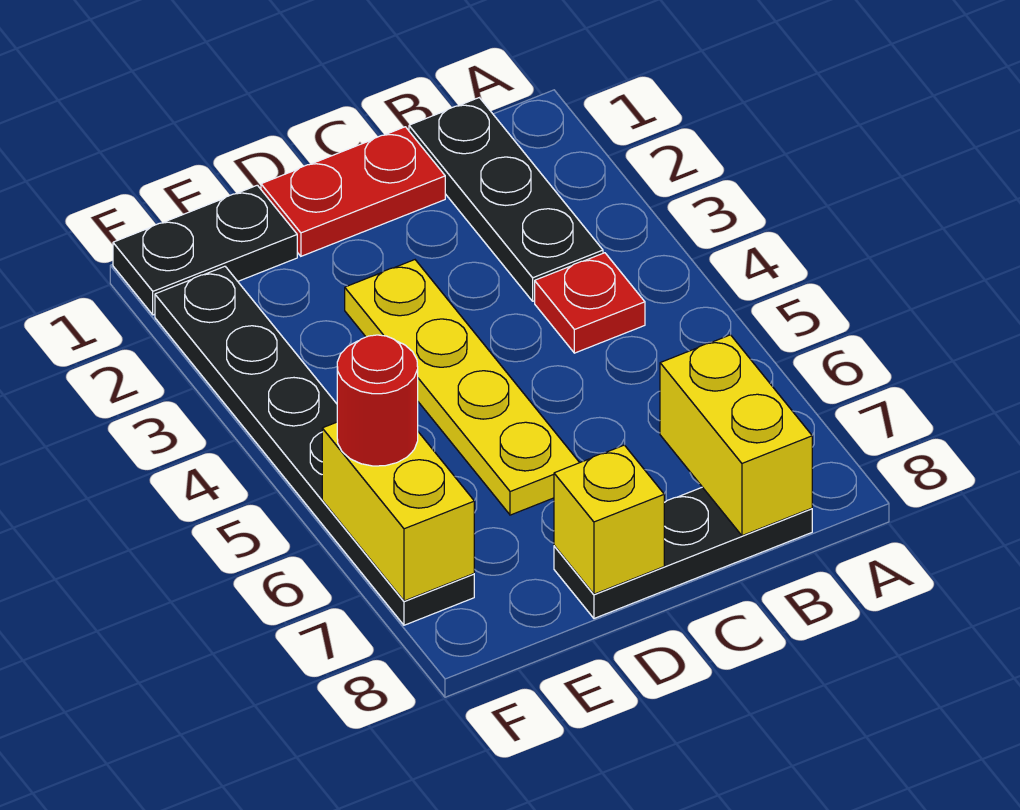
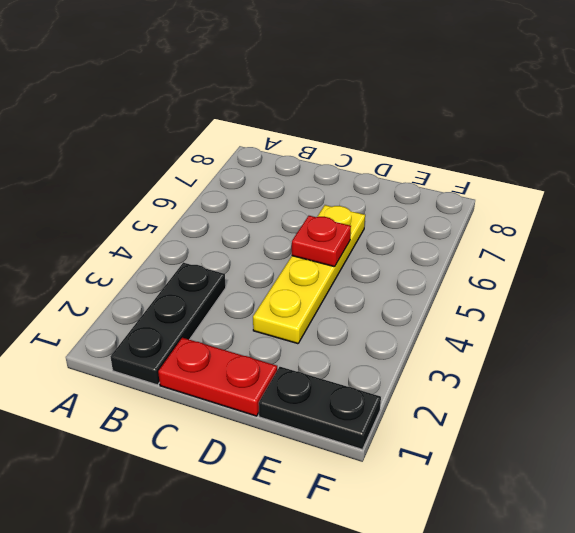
red 1x1 plate [292,216,351,267] -> red 1x1 plate moved to [535,253,645,353]
none -> black 1x3 plate [554,487,812,618]
none -> black 1x6 plate [155,266,474,625]

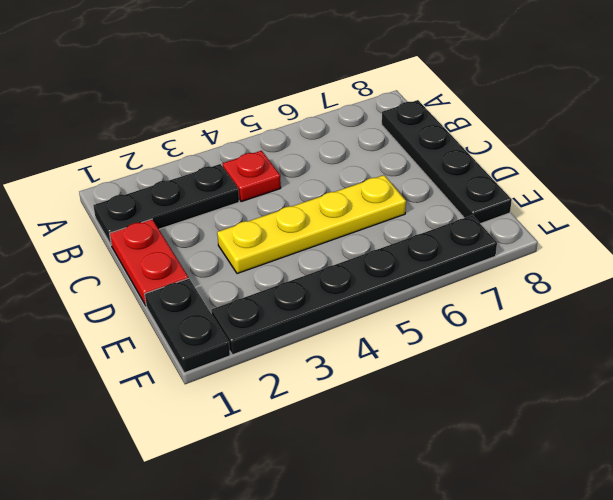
black 1x4 plate [382,100,512,224] -> black 1x3 plate [554,487,812,618]
none -> yellow 1x2 brick [660,335,812,536]
none -> yellow 1x1 brick [554,445,664,594]

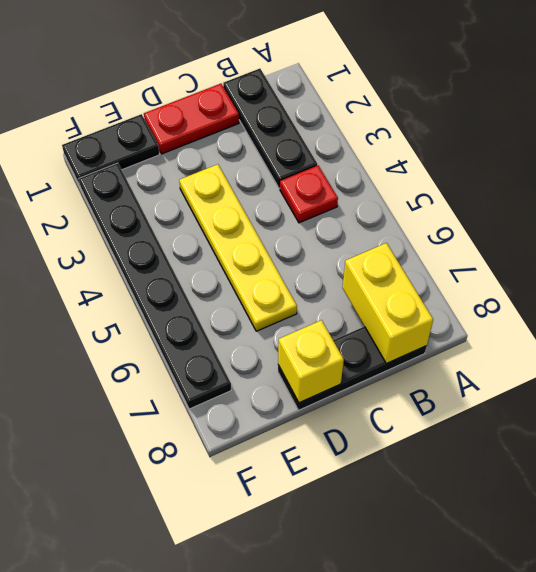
none -> yellow 1x2 brick [322,422,474,601]
none -> red 1x1 round brick [337,335,418,466]

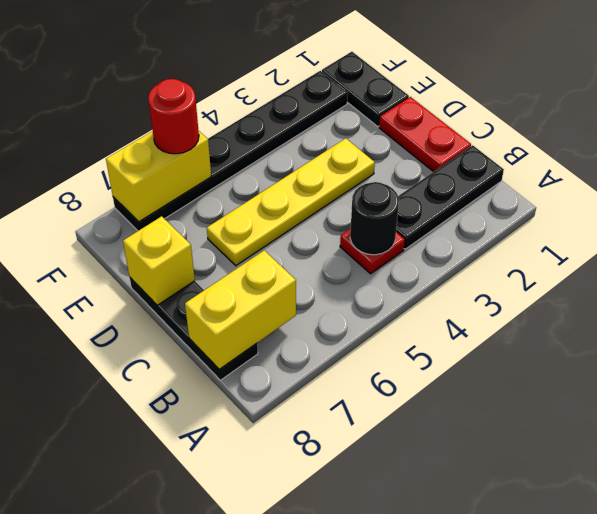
black 1x1 round brick [350,182,399,255] -> none

